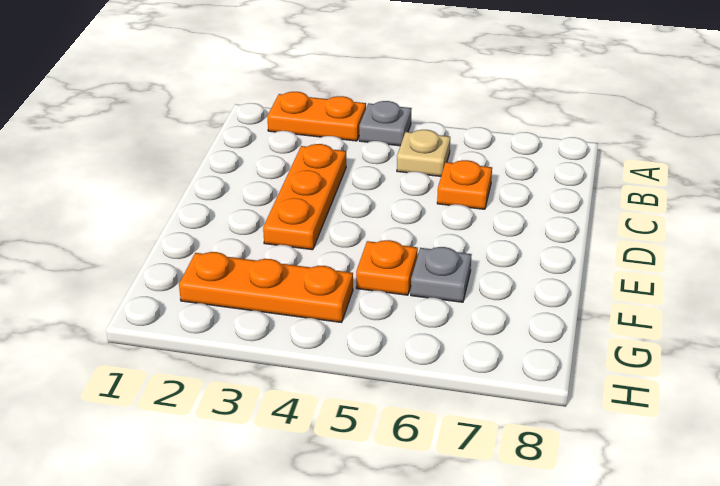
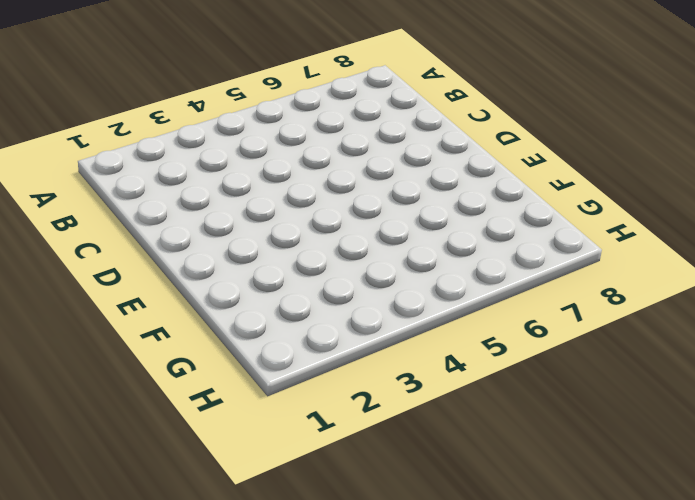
none -> orange 1x2 plate [267,92,366,141]
none -> grey 1x1 plate [359,101,412,146]

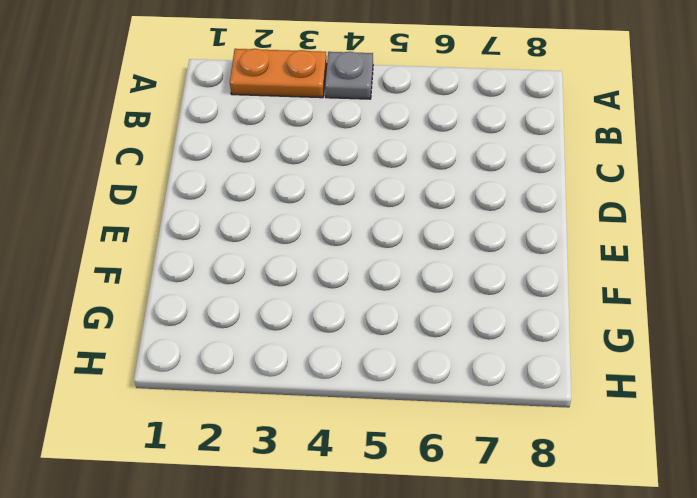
none -> tan 1x1 plate [397,130,450,176]
none -> orange 1x3 plate [263,144,346,250]

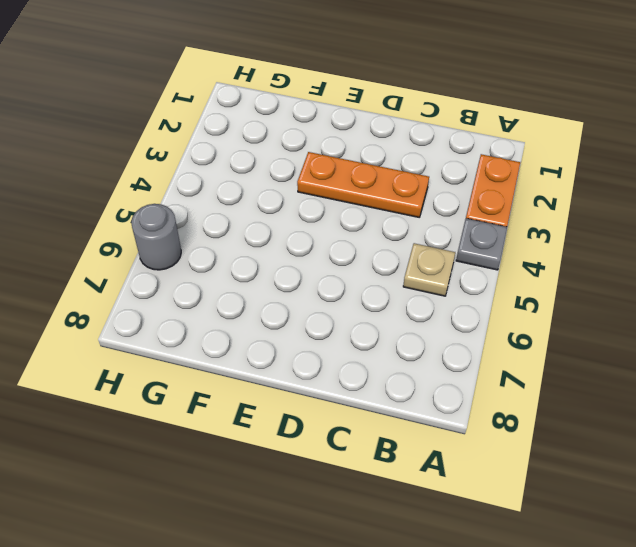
grey 1x1 round brick [131,204,181,270] -> none
none -> orange 1x1 plate [437,160,492,209]
none -> orange 1x1 plate [356,240,418,295]

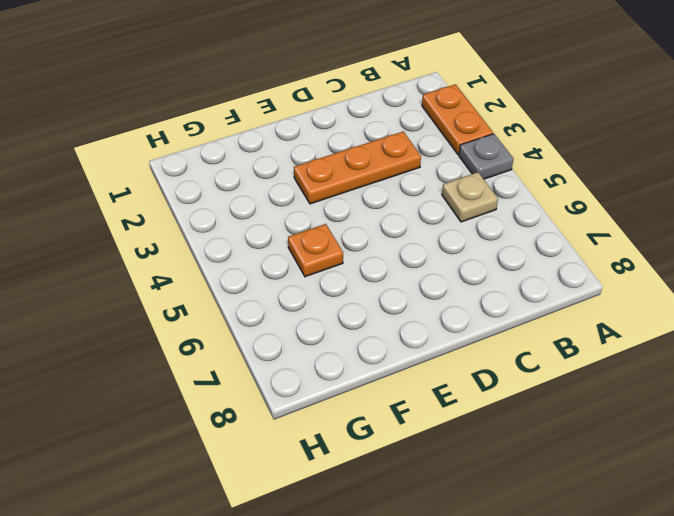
none -> orange 1x1 plate [437,160,492,209]
none -> grey 1x1 plate [411,247,472,302]

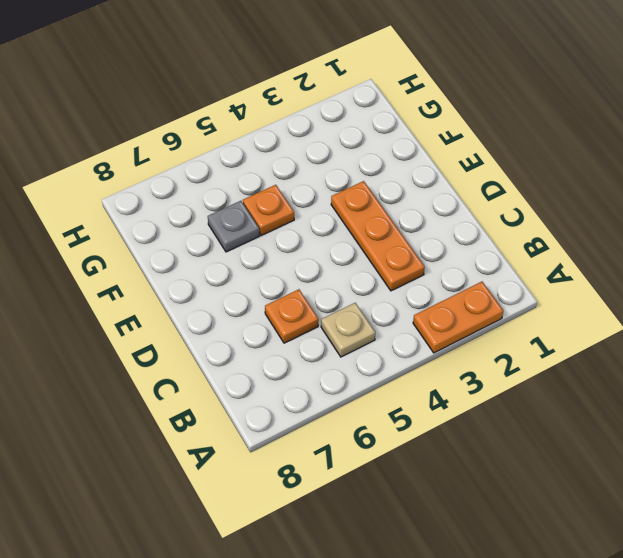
none -> grey 1x1 plate [359,101,412,146]
none -> orange 1x3 plate [179,252,353,322]

